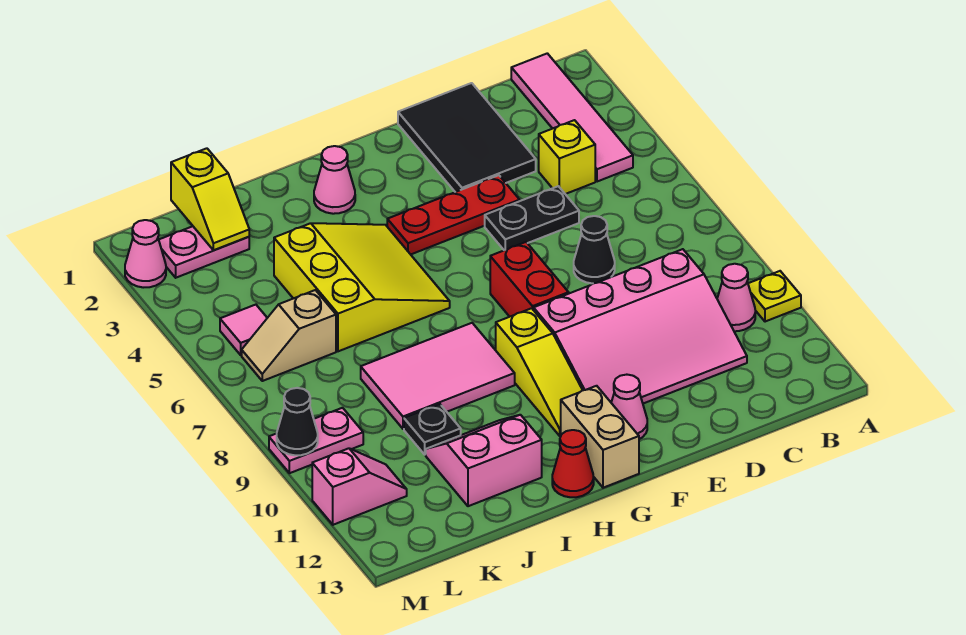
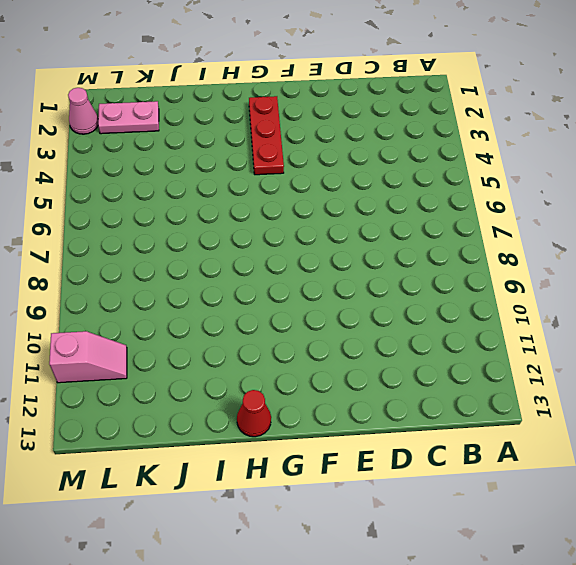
red 1x3 plate [249,96,284,175] -> red 1x3 plate turned to [387,175,520,254]
none -> yellow 1x1 plate [748,271,801,322]
none -> pink 1x4 tile [511,53,633,182]
none -> pink 1x1 cone [717,264,755,331]

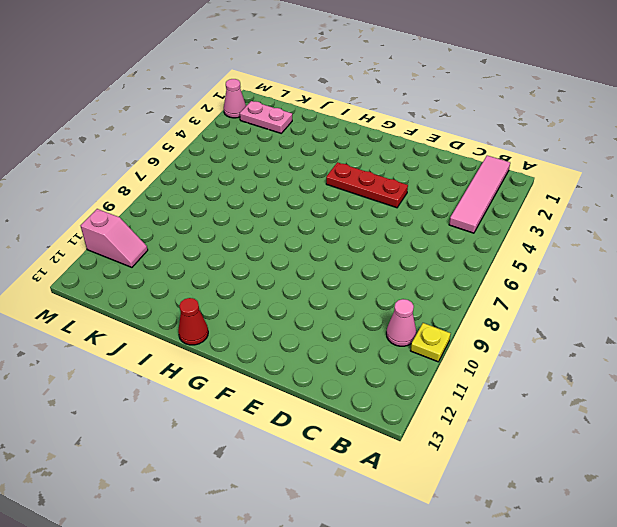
none -> yellow 1x1 brick [539,120,595,194]
none -> pink 3x4 slope [534,249,747,404]
none -> black 2x3 tile [398,83,536,192]

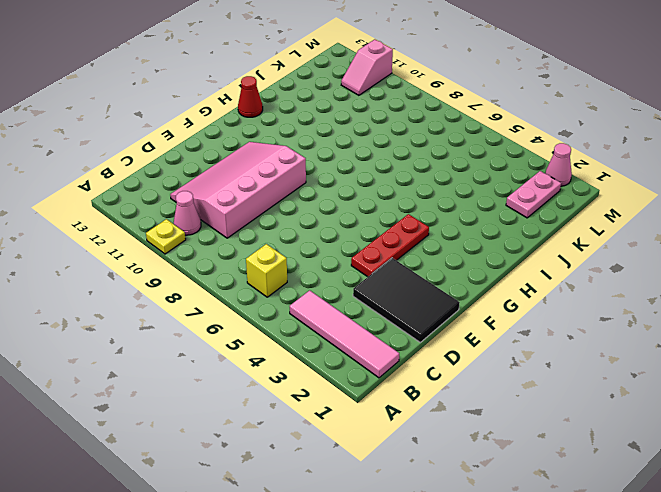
yellow 1x1 brick [246,244,287,297] -> yellow 1x1 brick moved to [539,120,595,194]
none -> black 1x2 plate [485,186,579,250]
none -> black 1x1 cone [574,216,615,283]
none -> red 1x2 brick [490,242,569,317]

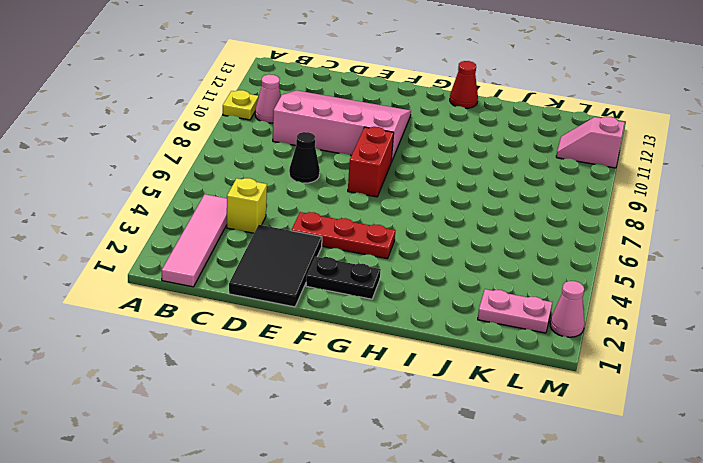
black 1x2 plate [306,257,381,299] -> black 1x2 plate moved to [485,186,579,250]
none -> pink 1x1 cone [611,375,647,439]
none -> yellow 1x3 slope [496,308,582,436]
none -> tan 1x2 brick [561,386,639,488]

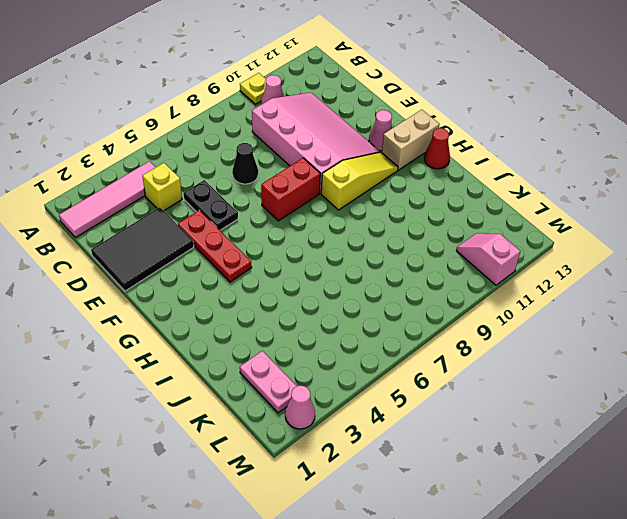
none -> pink 1x1 cone [314,146,355,214]
none -> yellow 3x3 slope [274,223,450,351]
none -> pink 2x3 tile [361,323,515,429]

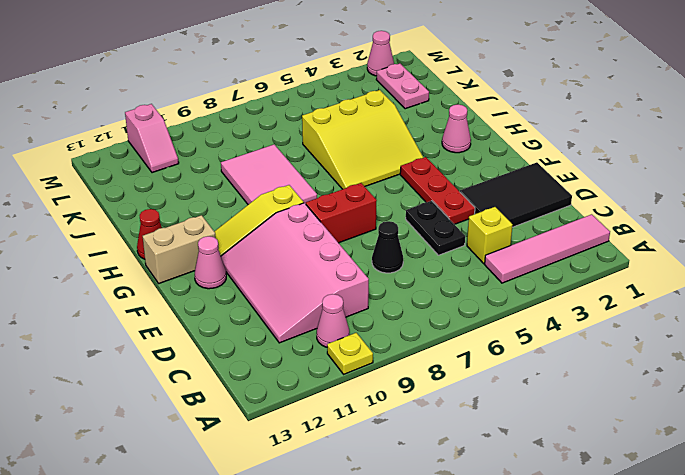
none -> pink 2x2 slope [426,415,542,506]
none -> black 1x1 plate [404,404,461,454]
none -> tan 1x2 slope [242,290,336,381]

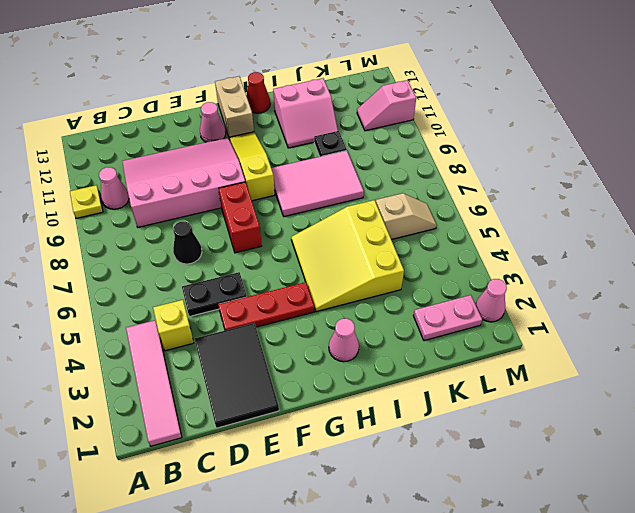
none -> pink 1x1 tile [220,305,267,355]
none -> pink 1x2 plate [269,408,363,473]
none -> yellow 1x2 slope [171,148,249,250]

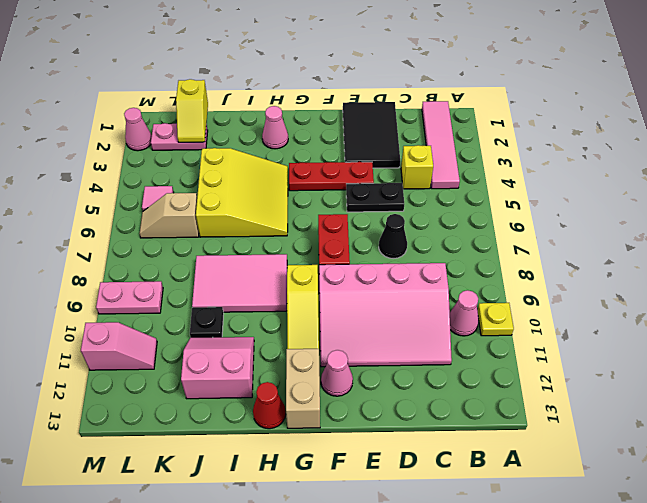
none -> black 1x1 cone [277,388,318,455]

